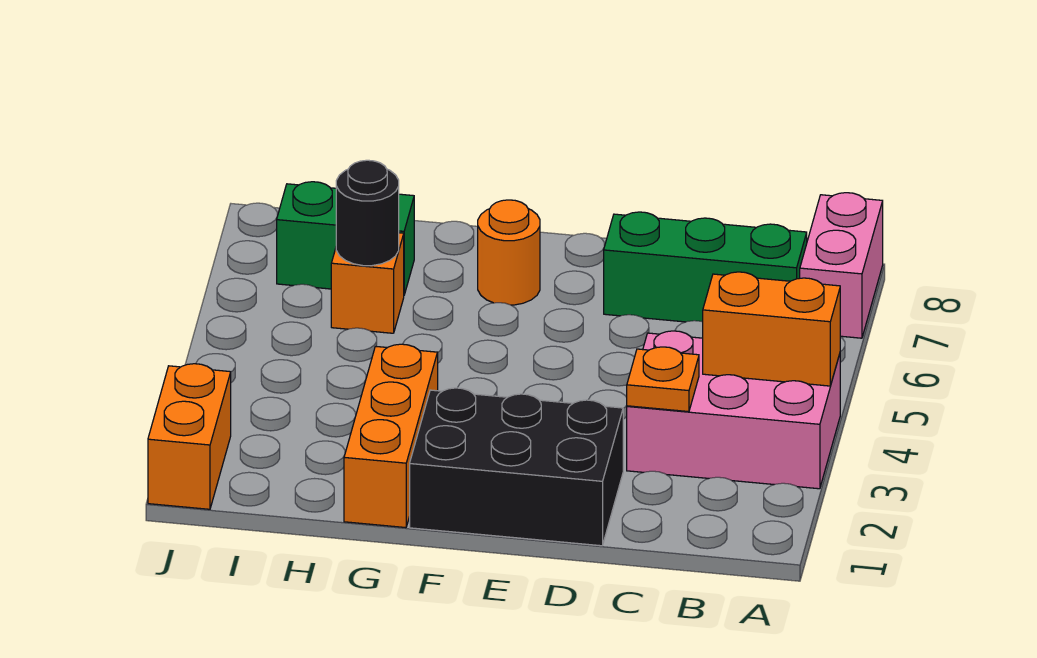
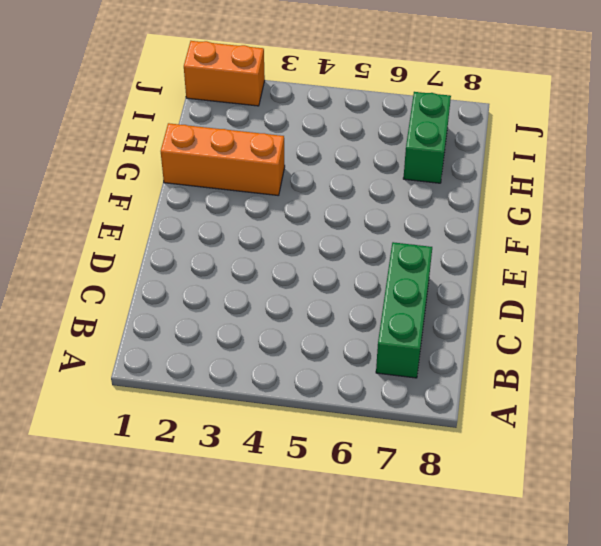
none -> pink 2x3 brick [627,331,840,489]
none -> pink 1x2 brick [800,193,883,338]
none -> black 2x3 brick [410,388,623,546]

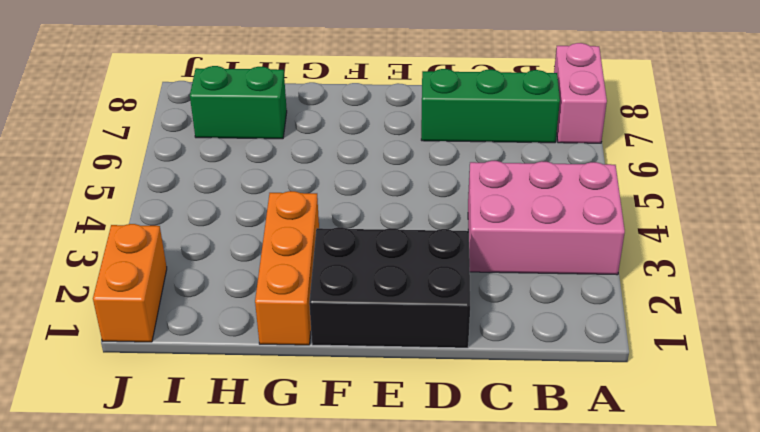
none -> orange 1x1 round brick [478,200,540,305]
none -> orange 1x1 brick [331,233,404,333]
none -> orange 1x2 brick [703,272,840,386]

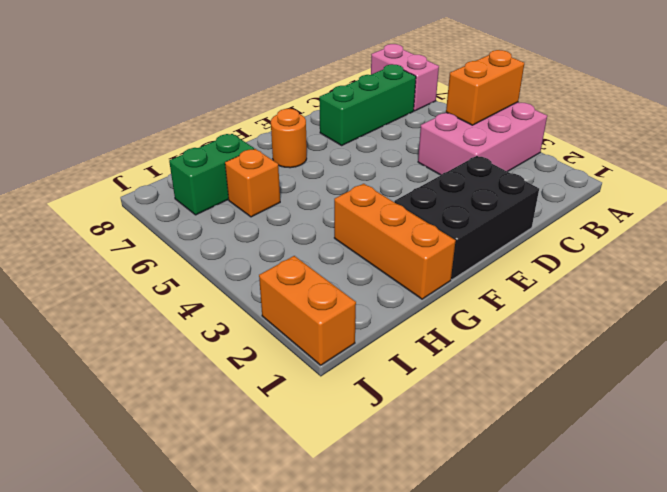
none -> orange 1x1 plate [627,347,699,412]
none -> black 1x1 round brick [336,160,399,266]

